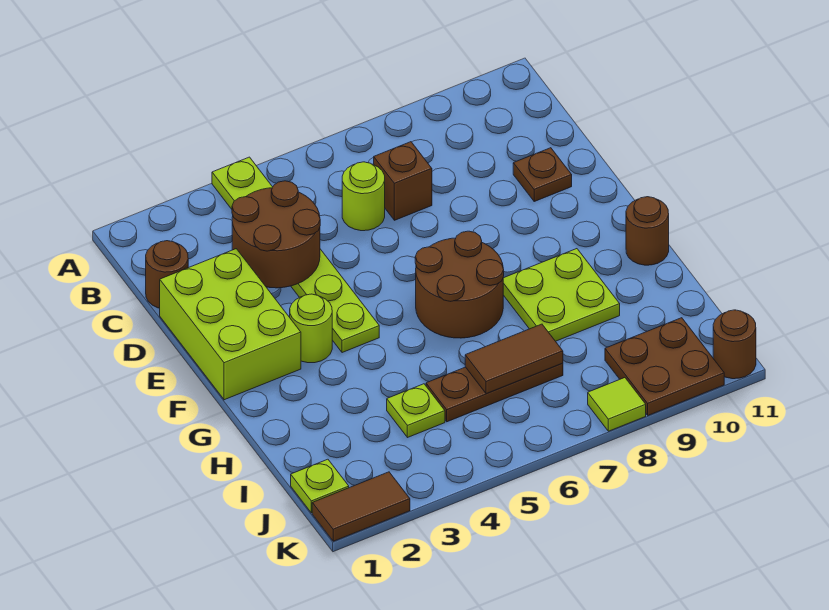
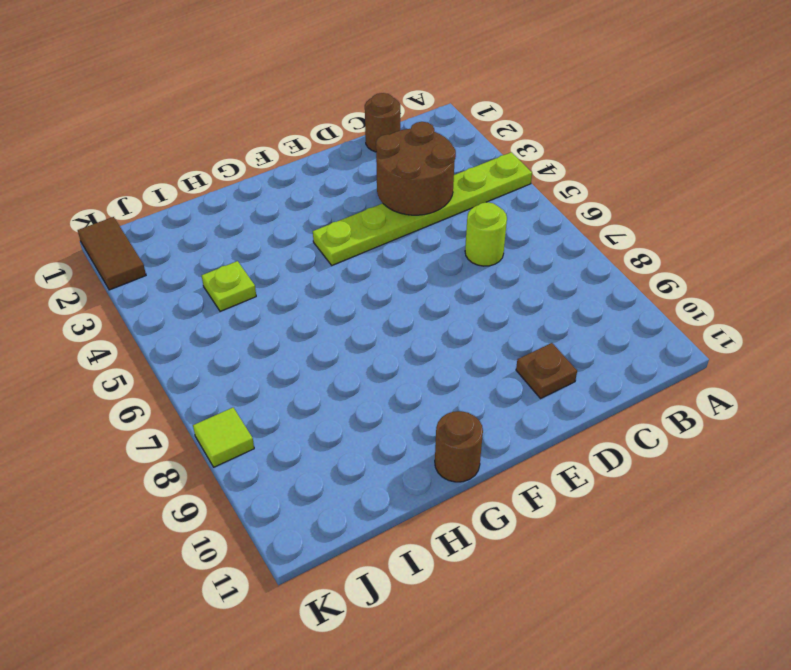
none -> brown 1x1 brick [374,142,432,220]
none -> lime 2x3 brick [160,249,301,400]
none -> lime 1x1 round brick [290,294,332,363]

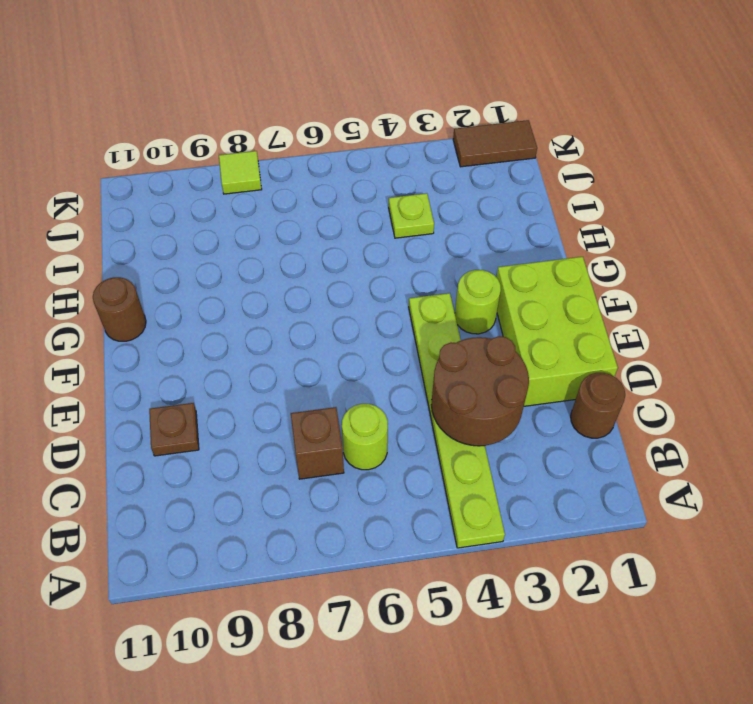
none -> brown 2x2 round brick [415,231,504,338]
none -> lime 2x2 plate [503,249,620,341]
none -> brown 1x3 plate [426,363,563,422]

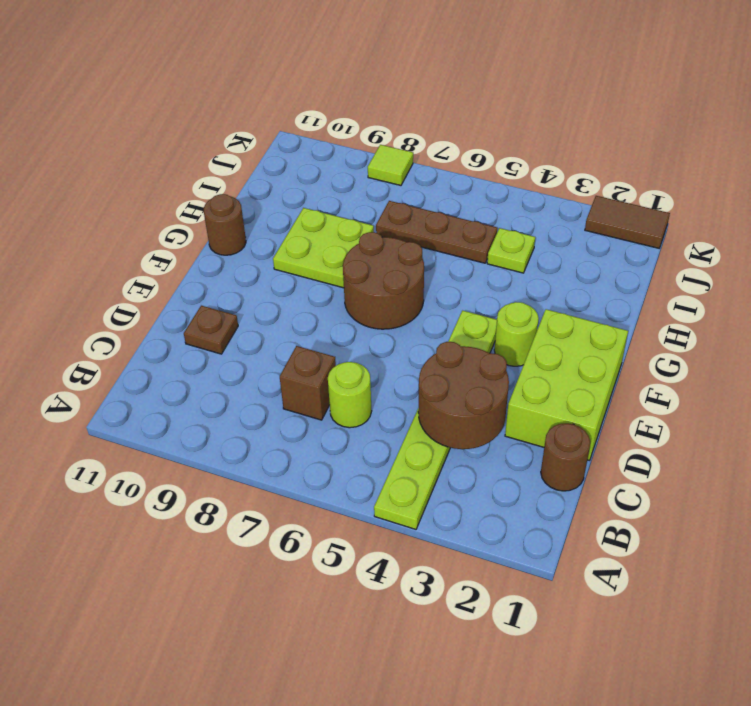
none -> lime 1x1 plate [291,459,349,513]
none -> brown 2x2 plate [605,318,724,415]
none -> brown 1x1 round brick [713,310,756,379]

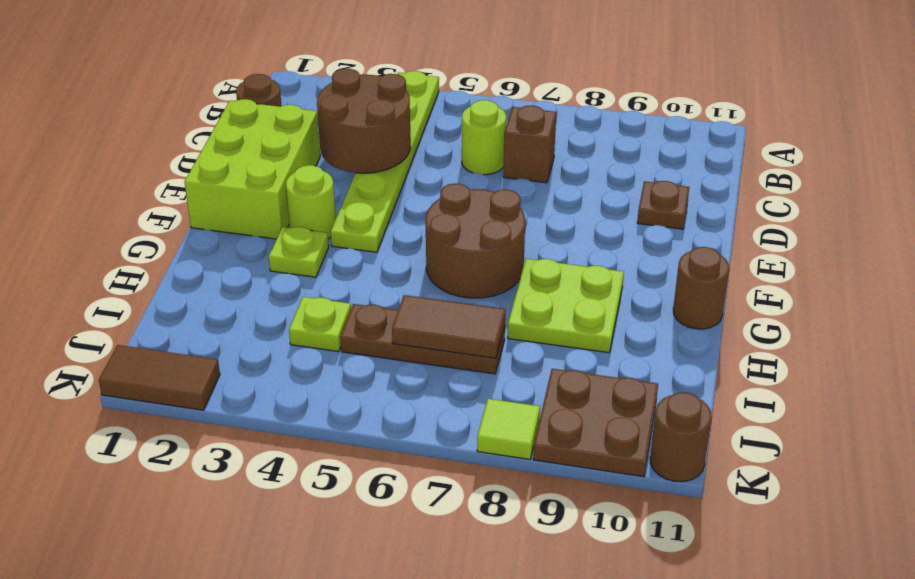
lime 1x1 plate [269,227,329,277] -> lime 1x1 plate moved to [291,459,349,513]

